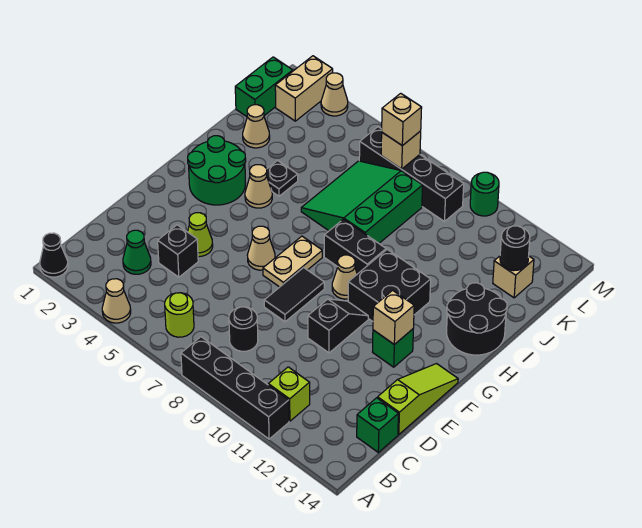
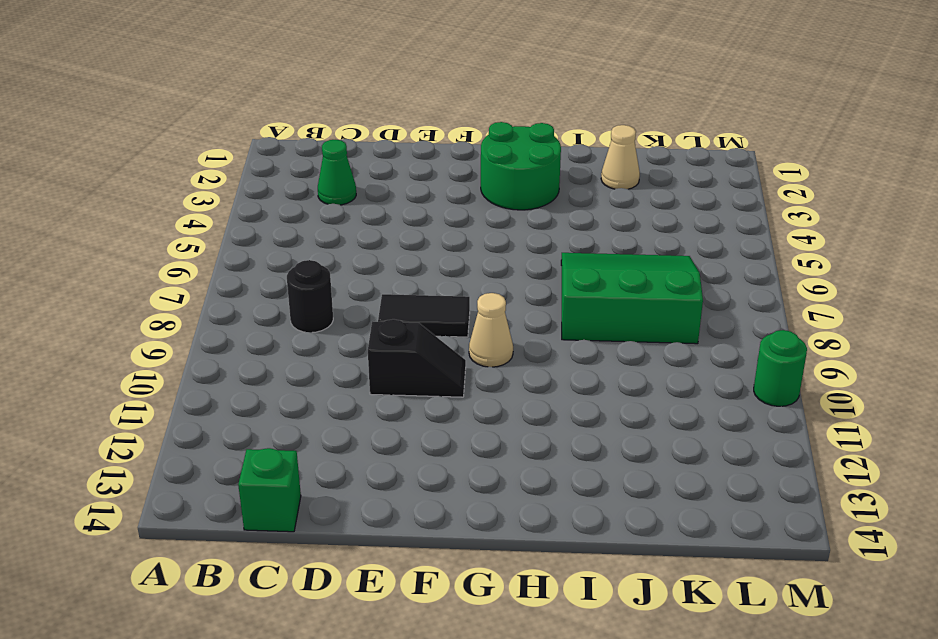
none -> black 1x1 cone [40,233,68,277]
none -> tan 1x1 cone [102,279,131,323]
none -> black 1x4 brick [181,337,289,439]
none -> lime 1x1 round brick [165,293,194,337]

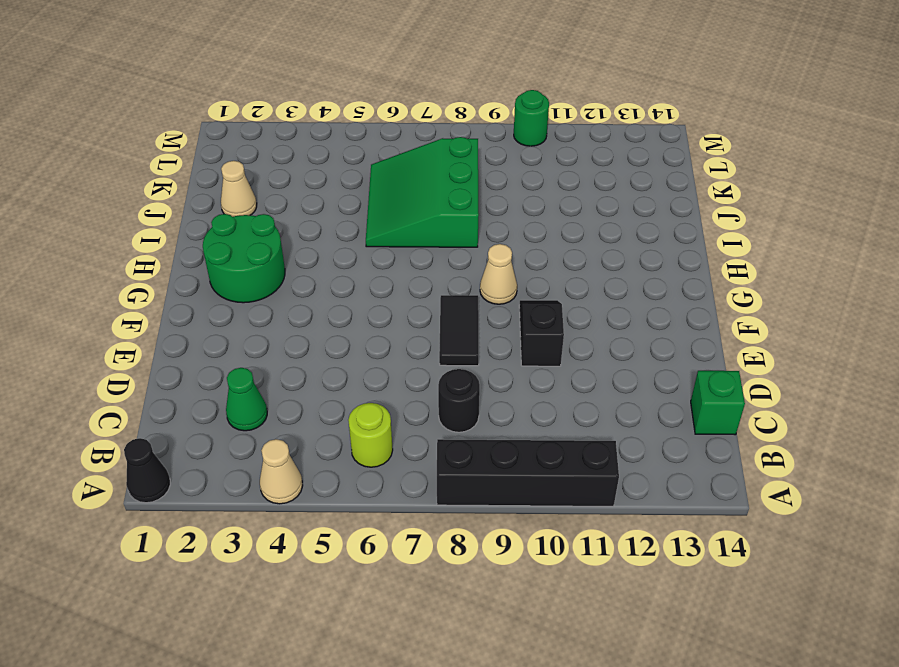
none -> lime 1x1 brick [268,367,310,421]
none -> black 1x1 brick [158,225,198,277]
none -> lime 1x3 slope [378,364,458,435]
none -> lime 1x1 cone [188,213,213,257]

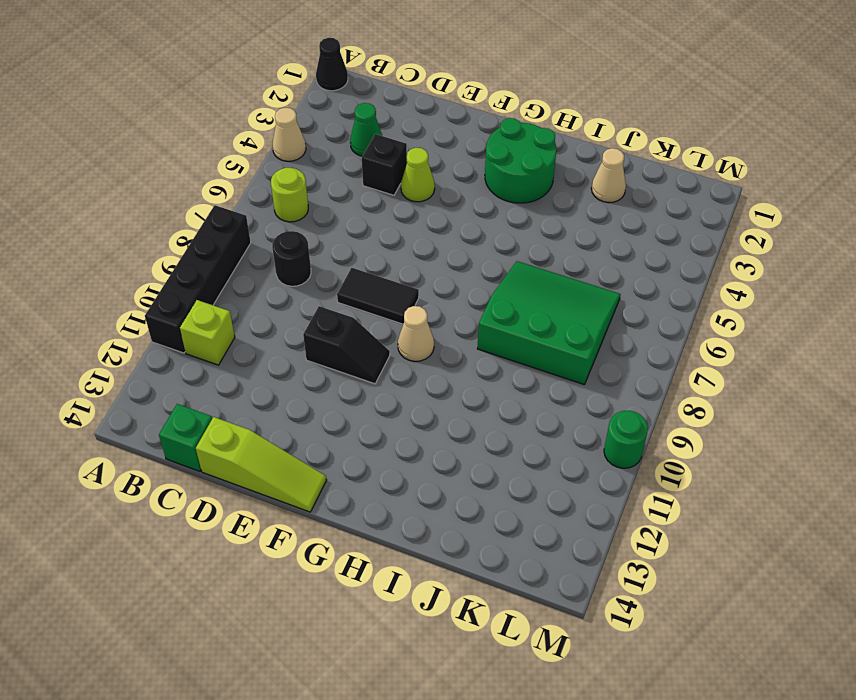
none -> tan 1x1 cone [247,226,275,270]
none -> tan 1x2 plate [263,236,322,287]
none -> green 1x1 brick [373,329,413,367]
none -> black 2x2 brick [348,249,431,321]

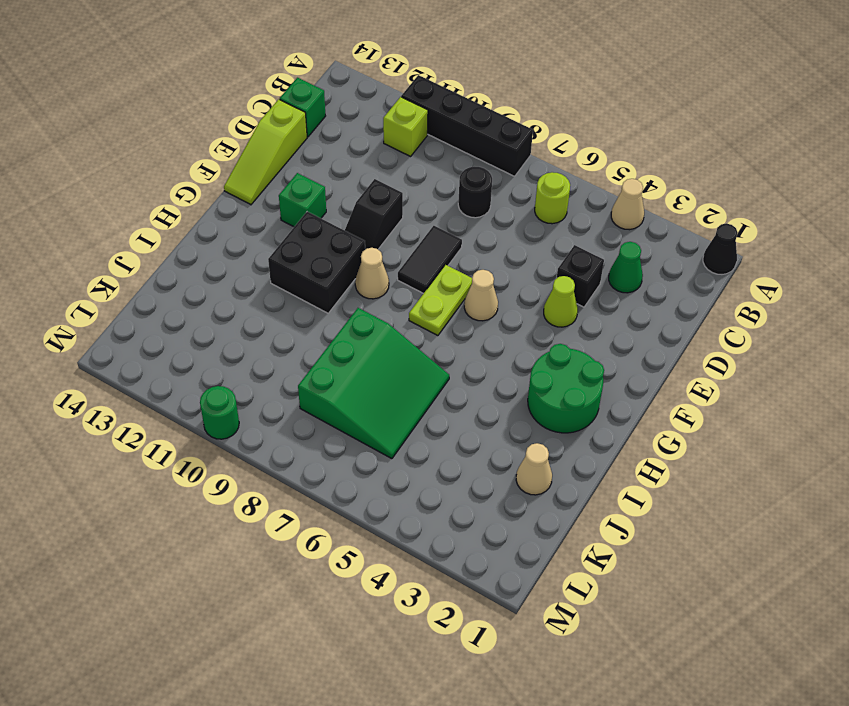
lime 1x2 plate [409,265,472,336] -> tan 1x2 plate [263,236,322,287]
none -> tan 1x1 cone [245,165,272,208]
none -> black 1x2 brick [324,219,386,274]
none -> black 2x2 round brick [447,283,507,355]
none -> black 1x1 plate [267,161,298,196]

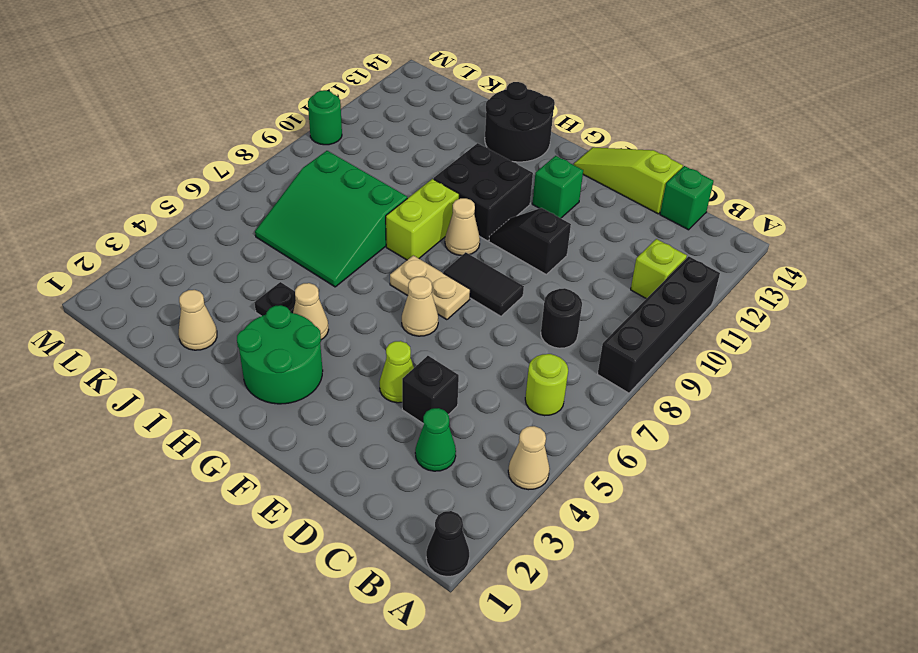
lime 1x2 brick [386,179,459,260] -> black 1x2 brick [324,219,386,274]
none -> green 1x2 brick [235,57,293,117]
none -> tan 1x1 brick [493,256,534,298]
none -> tan 1x2 brick [275,56,333,121]
none -> black 1x4 brick [359,127,464,221]

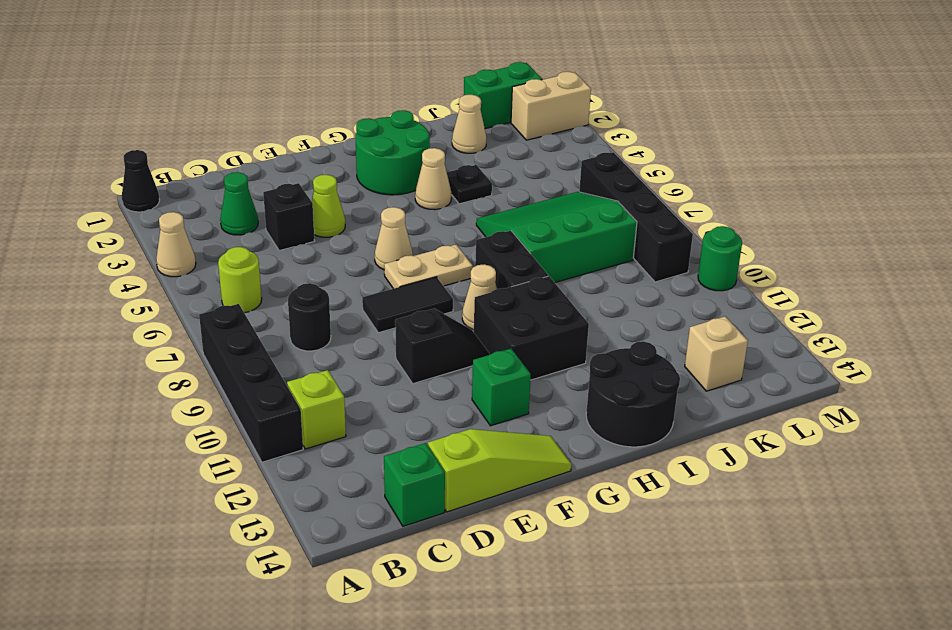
none -> tan 1x1 cone [321,73,348,116]
none -> tan 1x1 brick [373,290,414,345]
none -> black 1x1 round brick [500,226,530,271]
none -> tan 1x1 brick [381,131,421,169]

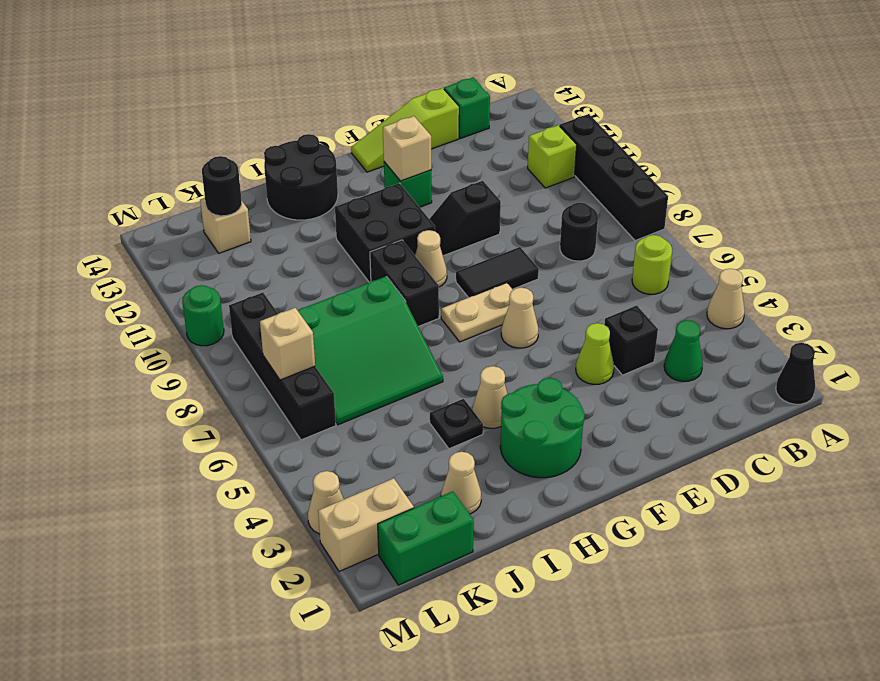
none -> tan 1x1 brick [382,93,422,146]

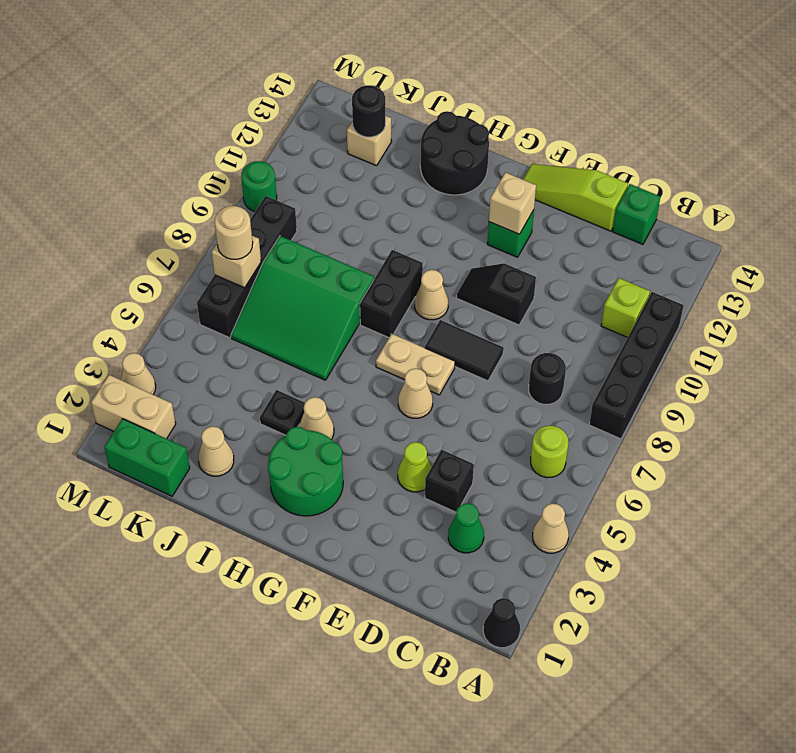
tan 1x1 round brick [215,206,253,259] -> tan 1x1 brick [382,93,422,146]
none -> black 2x2 brick [348,249,431,321]

